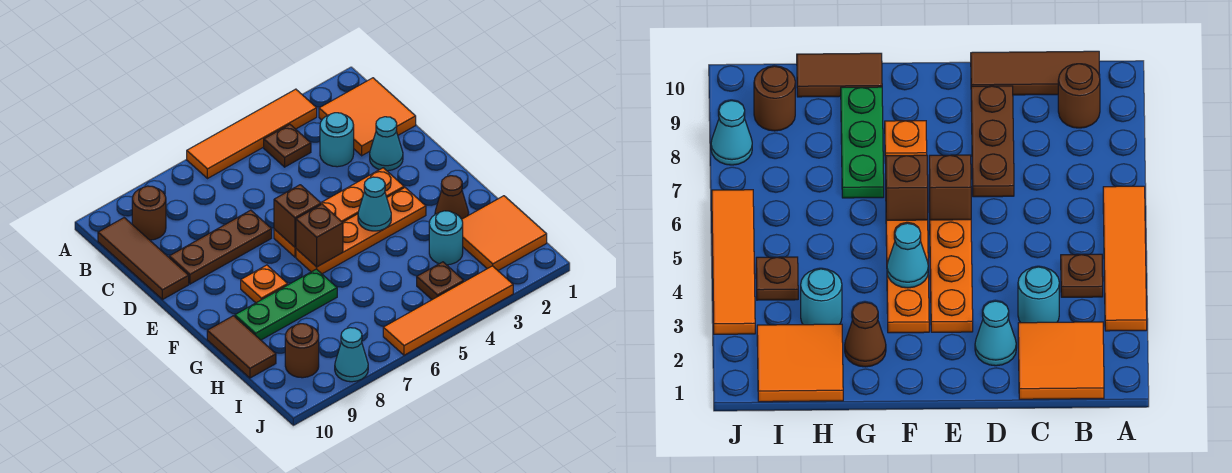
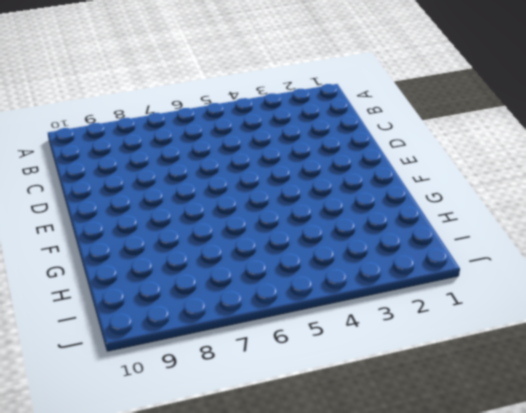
none -> orange 1x4 tile [187,89,317,179]
none -> orange 2x2 tile [319,78,416,156]
none -> brown 1x1 plate [264,125,311,167]

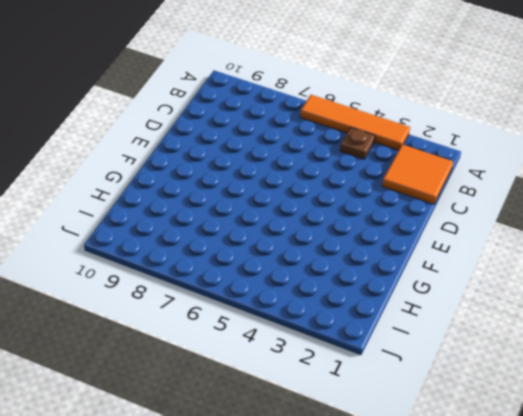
none -> brown 1x1 round brick [132,186,166,240]
none -> brown 1x3 tile [98,218,189,300]
none -> cyan 1x1 round brick [320,113,354,167]

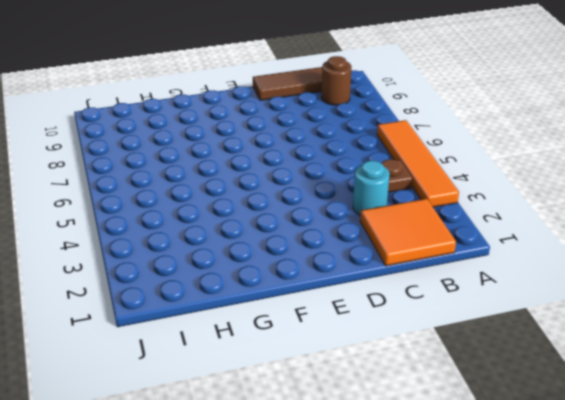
none -> cyan 1x1 cone [370,117,403,171]
none -> brown 1x3 plate [169,210,272,284]
none -> orange 1x4 plate [274,168,404,257]

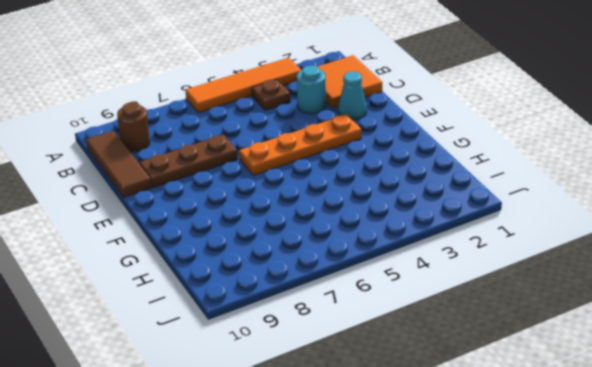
none -> orange 1x4 plate [296,188,426,274]
none -> orange 1x1 plate [241,265,288,303]
none -> brown 1x1 cone [435,176,469,219]

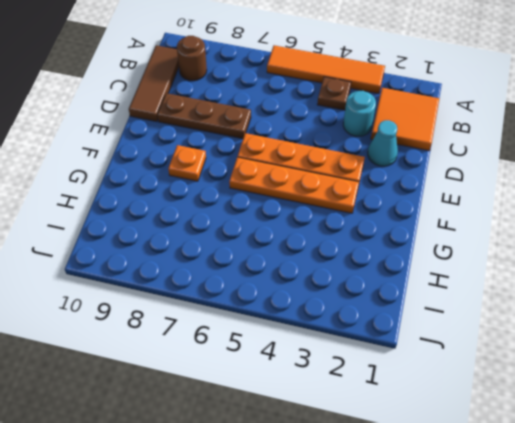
none -> brown 1x1 cone [435,176,469,219]
none -> green 1x3 plate [235,269,337,340]
none -> brown 1x2 tile [207,316,276,378]

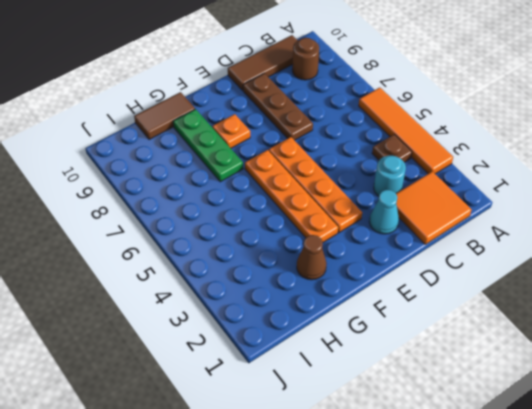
none -> orange 2x2 tile [462,196,547,271]
none -> cyan 1x1 round brick [429,211,463,265]
none -> brown 1x1 plate [417,262,464,300]

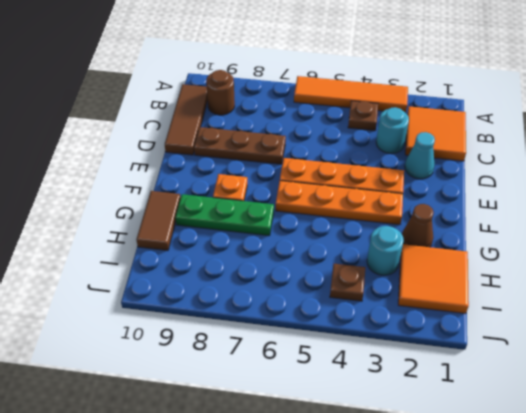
none -> brown 1x1 round brick [285,324,319,378]
none -> orange 1x4 tile [383,266,513,355]
none -> cyan 1x1 cone [335,328,368,382]

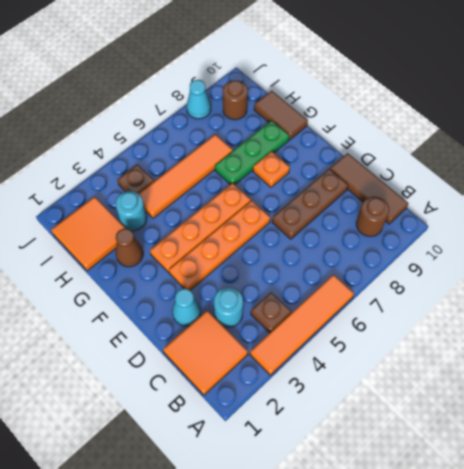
orange 1x4 tile [139,134,233,218] -> orange 1x4 tile moved to [383,266,513,355]
none -> brown 1x1 brick [274,185,321,247]
none -> cyan 1x1 cone [358,177,391,231]
none -> brown 1x1 brick [296,204,343,267]

